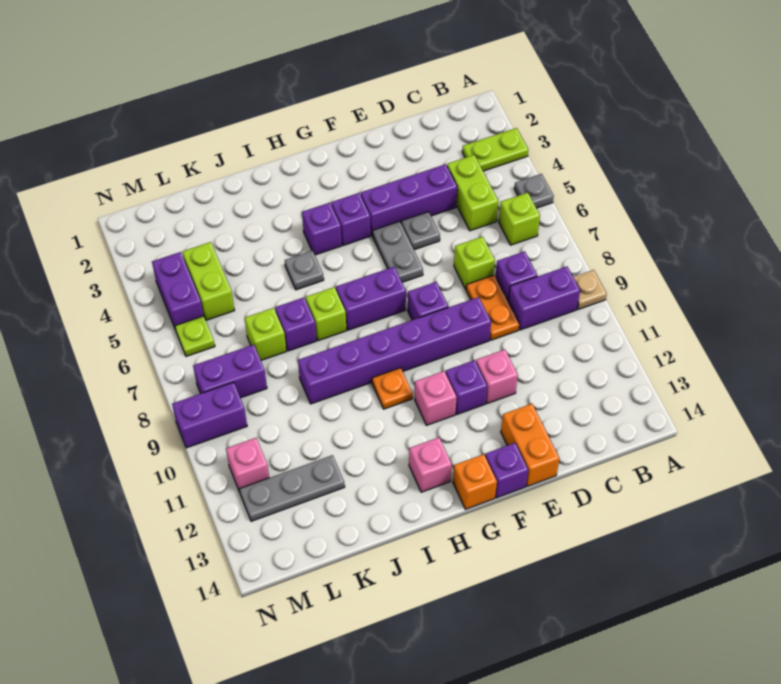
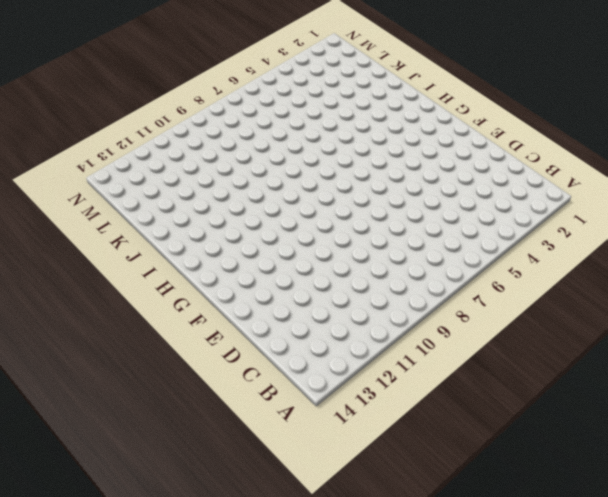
none -> lime 1x2 plate [462,128,528,171]
none -> grey 1x1 plate [514,174,554,208]
none -> tan 1x1 plate [573,270,607,309]
none -> lime 1x1 brick [499,193,540,245]

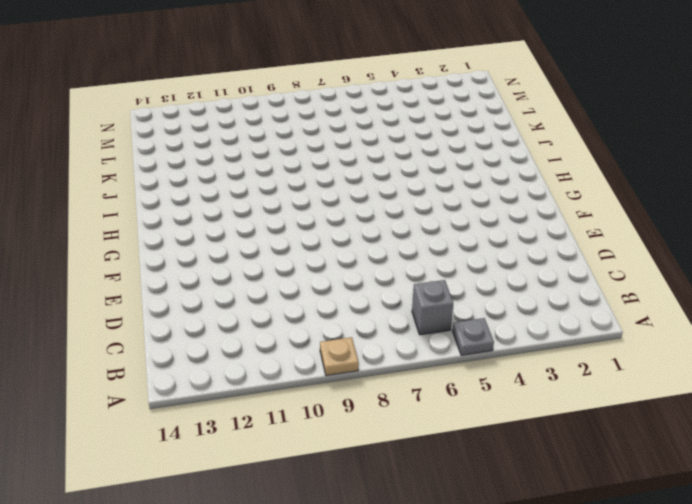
grey 1x1 brick [412,280,453,335] -> lime 1x1 brick [499,193,540,245]
none -> lime 1x2 plate [462,128,528,171]
none -> purple 1x2 brick [508,267,580,330]
none -> lime 1x2 brick [447,155,499,231]
none -> purple 1x1 brick [496,251,537,300]

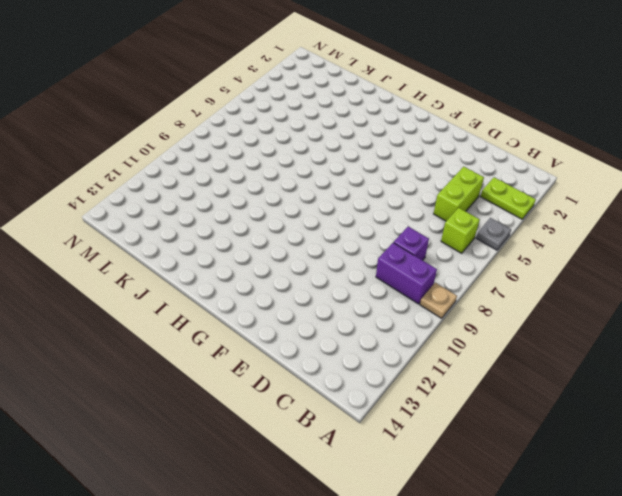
none -> purple 1x3 brick [361,164,457,236]
none -> lime 1x1 brick [454,237,495,289]
none -> orange 1x2 plate [466,275,519,340]
none -> grey 1x1 plate [401,212,440,250]

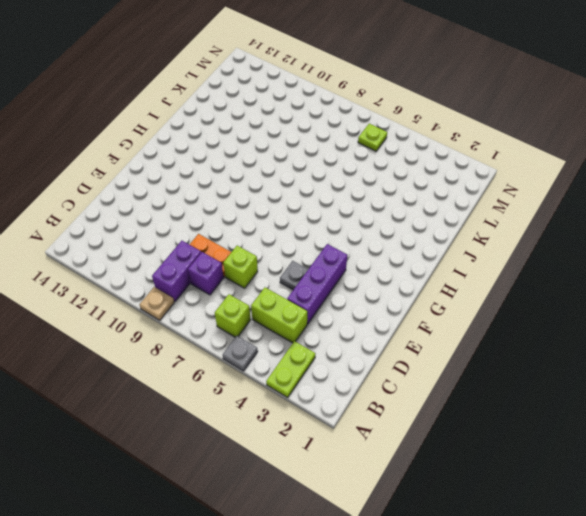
none -> purple 1x6 brick [298,297,491,404]
none -> pink 1x1 brick [476,350,518,404]
none -> orange 1x2 brick [501,404,560,486]
none -> grey 1x2 plate [372,221,423,282]

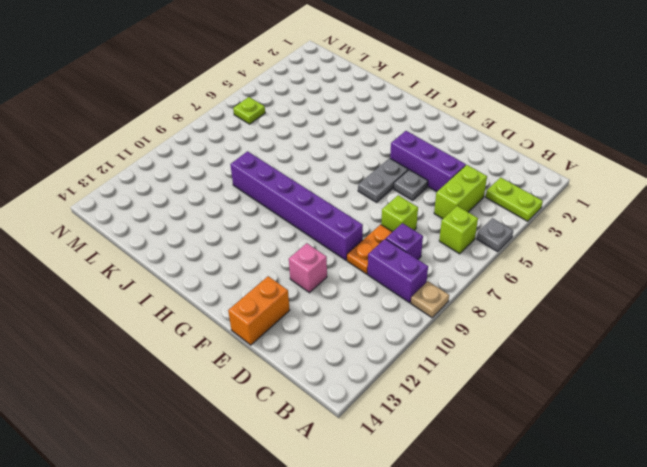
none -> purple 1x1 brick [408,282,448,320]
none -> purple 1x1 brick [446,360,487,414]
none -> purple 1x1 brick [485,443,528,498]
none -> purple 1x1 brick [331,193,371,246]

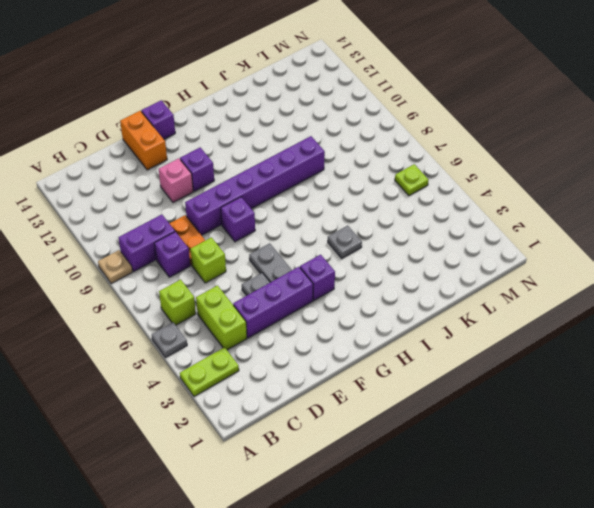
none -> purple 1x2 brick [336,267,406,330]
none -> pink 1x1 brick [415,371,457,425]
none -> orange 1x1 brick [453,454,497,509]
none -> purple 1x1 brick [302,203,342,255]

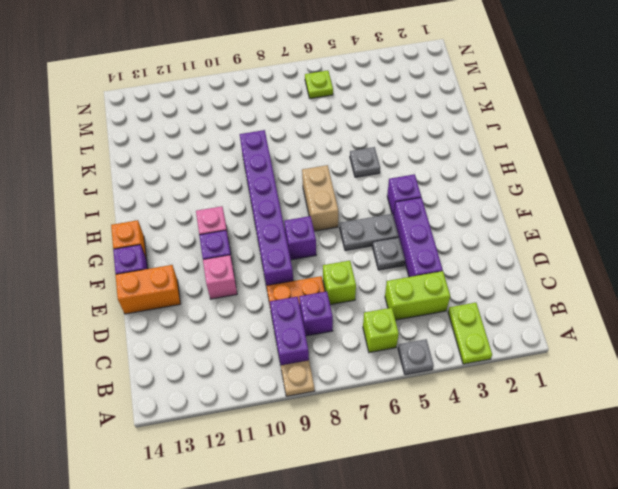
tan 1x2 brick [302,165,338,231] -> purple 1x2 brick [336,267,406,330]
none -> purple 1x1 brick [302,203,342,255]
none -> orange 1x1 plate [372,368,413,409]
none -> pink 1x1 brick [409,437,452,492]
none -> lime 1x1 brick [306,287,346,341]

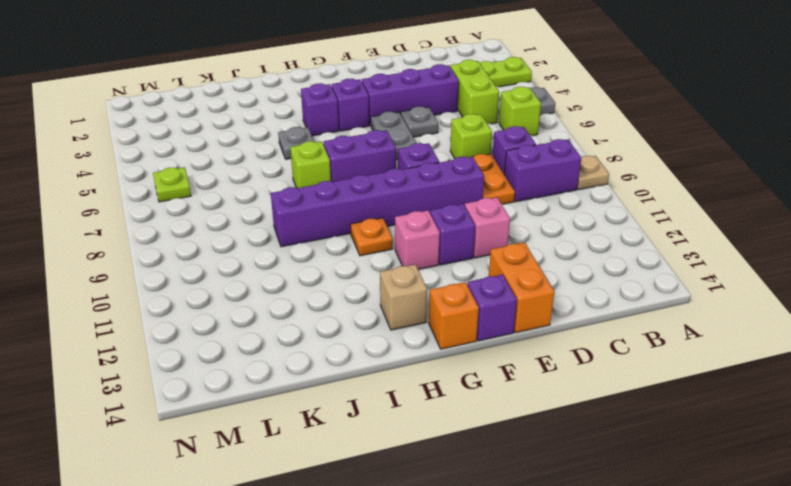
tan 1x1 brick [380,264,427,330] -> pink 1x1 brick [409,437,452,492]
none -> purple 1x1 brick [275,298,316,351]
none -> lime 1x1 brick [245,308,286,360]
none -> grey 1x3 plate [239,455,345,521]
none -> lime 1x2 brick [183,242,235,320]

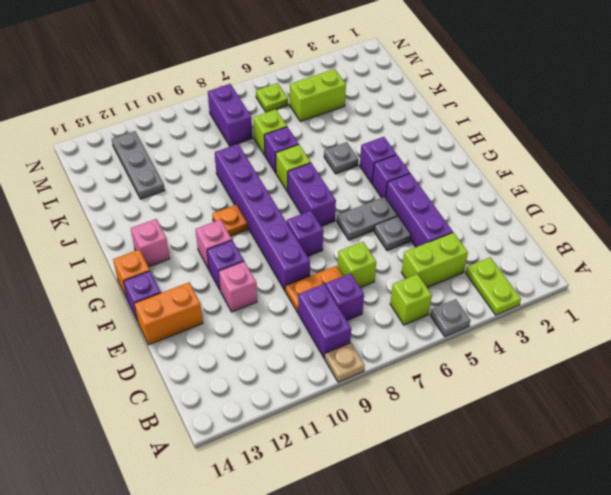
none -> purple 1x2 brick [152,252,204,330]
none -> purple 1x2 brick [172,382,247,448]
none -> pink 1x1 brick [226,438,269,491]

